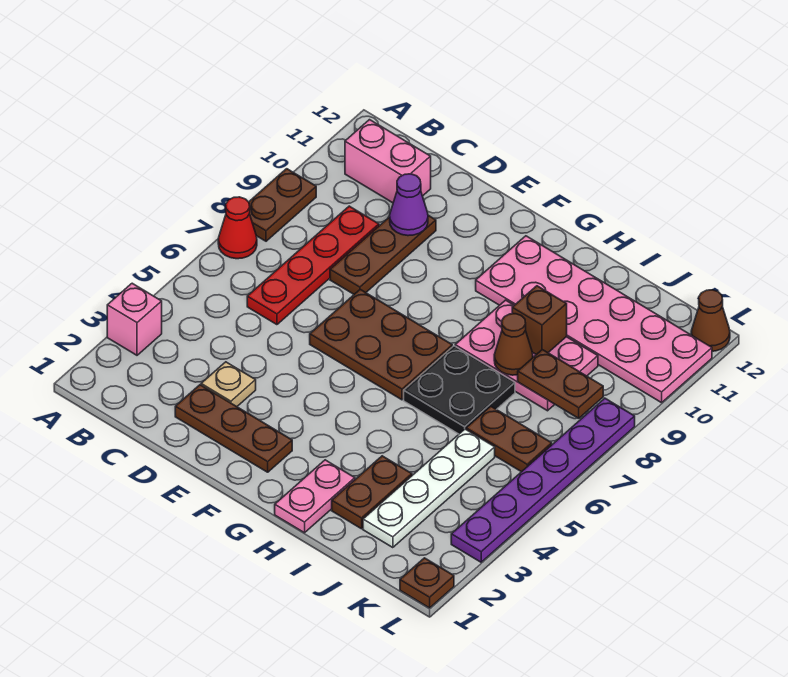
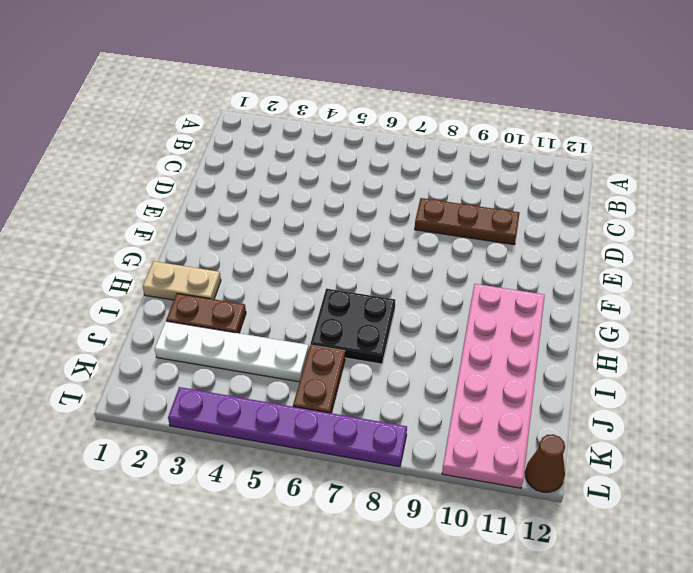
tan 1x2 plate [143,261,221,300] -> pink 1x2 plate [275,460,355,533]
none -> pink 1x1 brick [107,283,162,355]
none -> red 1x1 cone [218,197,257,259]
none -> brown 1x2 plate [249,169,316,241]

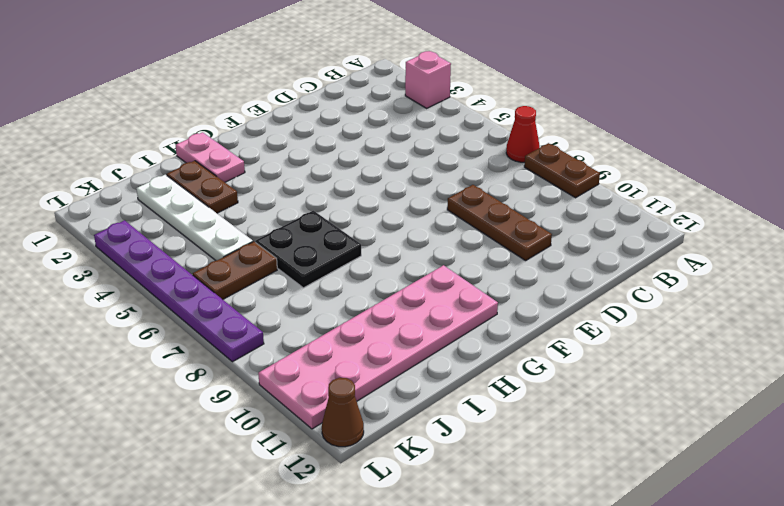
none -> pink 1x2 brick [345,120,431,203]
none -> red 1x4 plate [247,206,379,325]
none -> brown 1x3 plate [175,385,292,472]

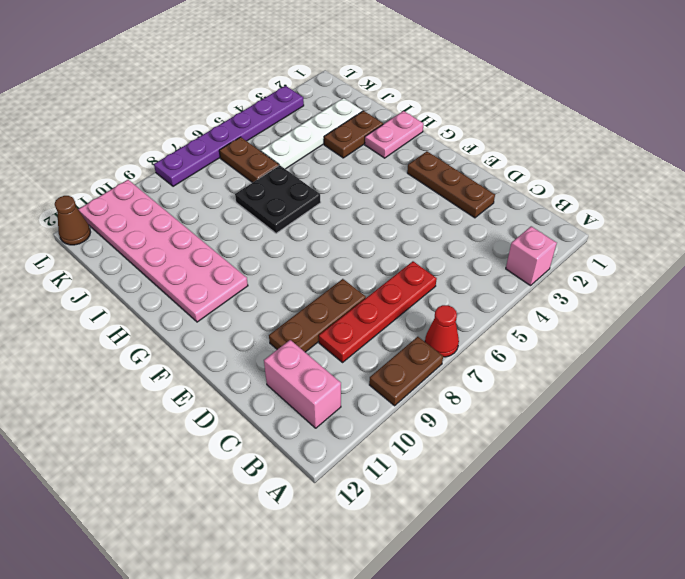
none -> tan 1x1 plate [201,362,256,407]
none -> brown 2x3 plate [310,289,452,400]
none -> pink 2x3 plate [455,300,598,411]

